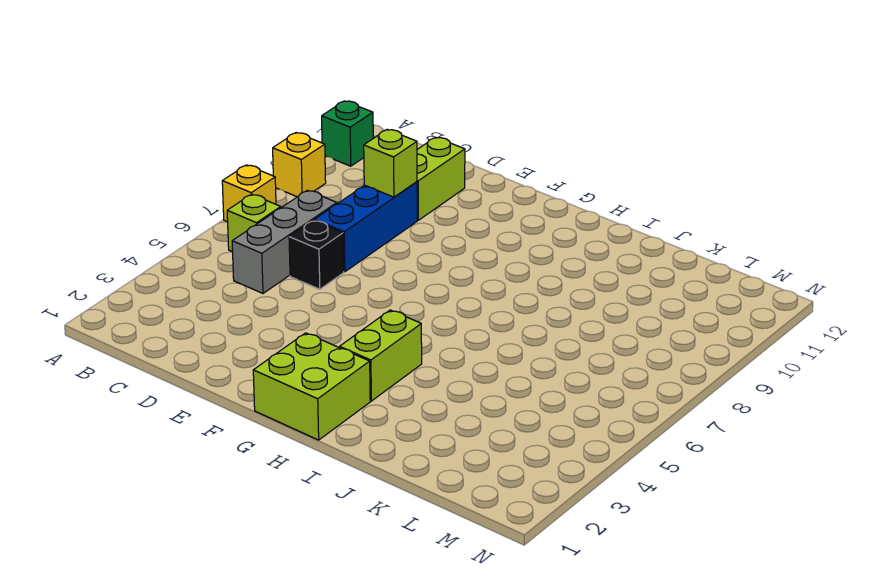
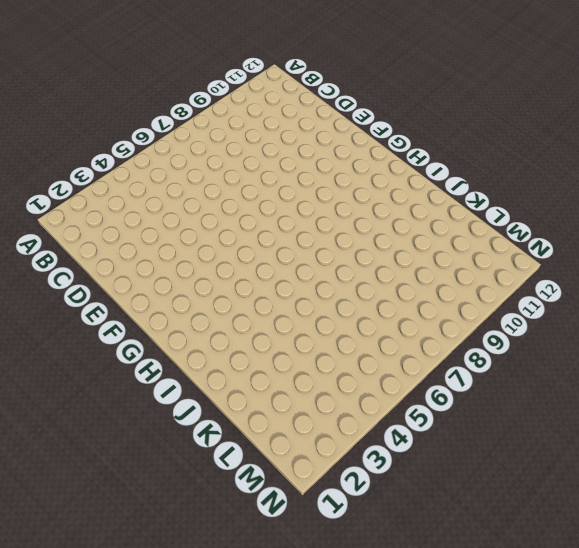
none -> yellow 1x1 brick [222,165,276,222]
none -> yellow 1x1 brick [273,133,326,197]

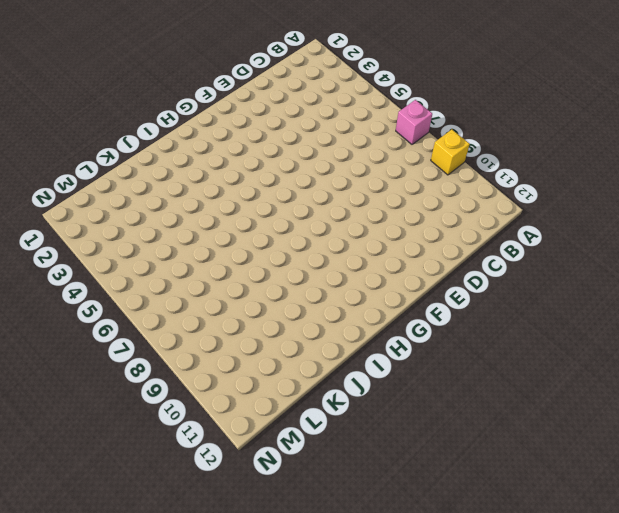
pink 1x1 brick [396,100,432,144] -> yellow 1x1 brick [222,165,276,222]
none -> green 1x1 brick [322,101,373,166]
none -> lime 1x1 brick [227,194,281,252]

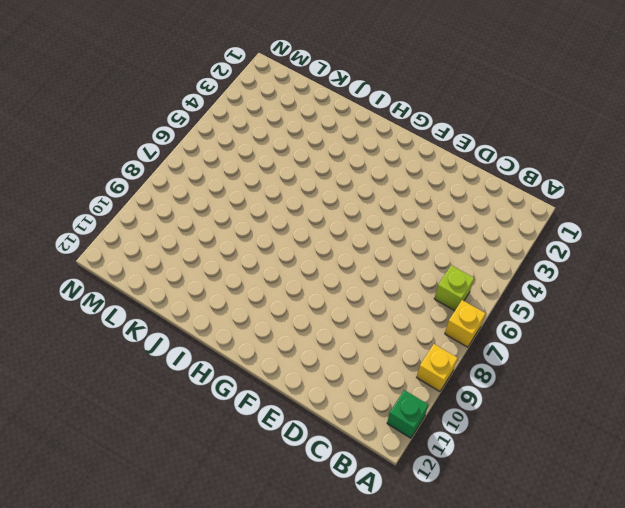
none -> grey 1x3 brick [232,190,337,293]
none -> black 1x1 brick [289,220,344,289]

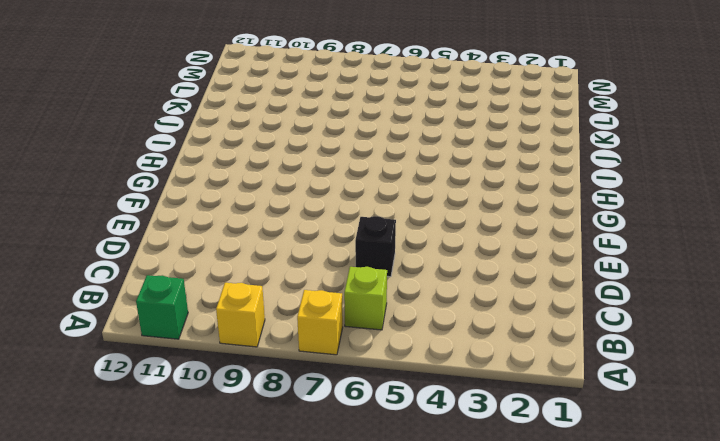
none -> grey 1x3 brick [232,190,337,293]
none -> blue 1x3 brick [315,182,417,272]

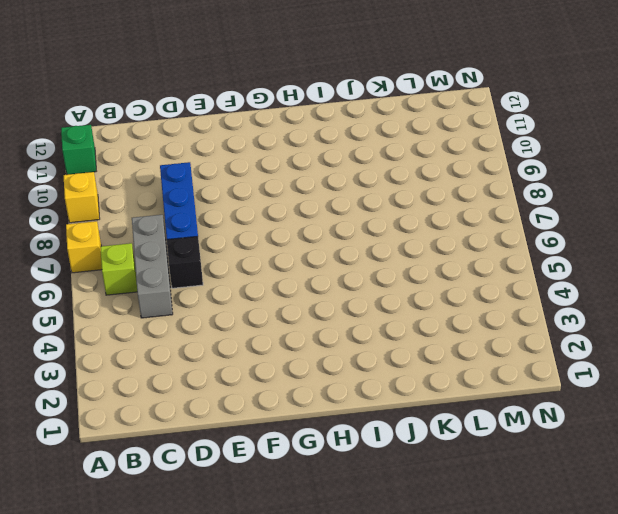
none -> lime 1x2 brick [417,137,465,220]
none -> lime 2x2 brick [253,333,370,440]

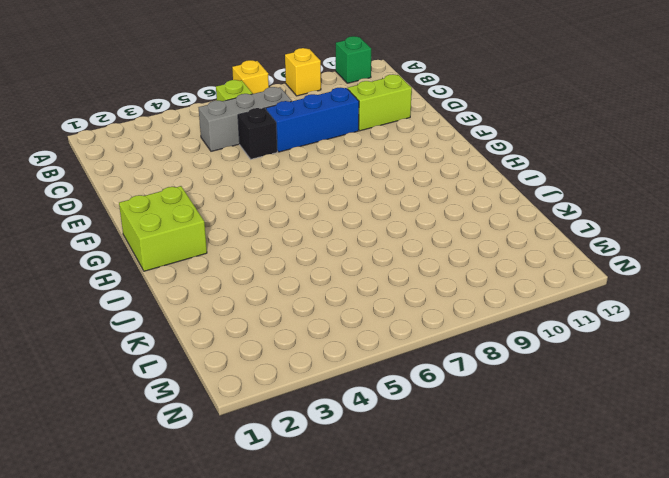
none -> lime 1x2 brick [340,310,422,401]
none -> lime 1x1 brick [364,129,417,197]

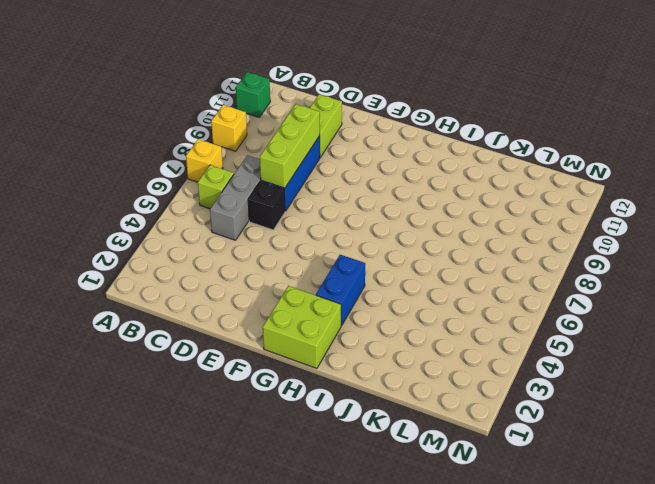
lime 1x3 brick [260,104,320,188] -> lime 1x1 brick [364,129,417,197]
blue 1x2 brick [316,255,365,325] -> lime 1x2 brick [340,310,422,401]

